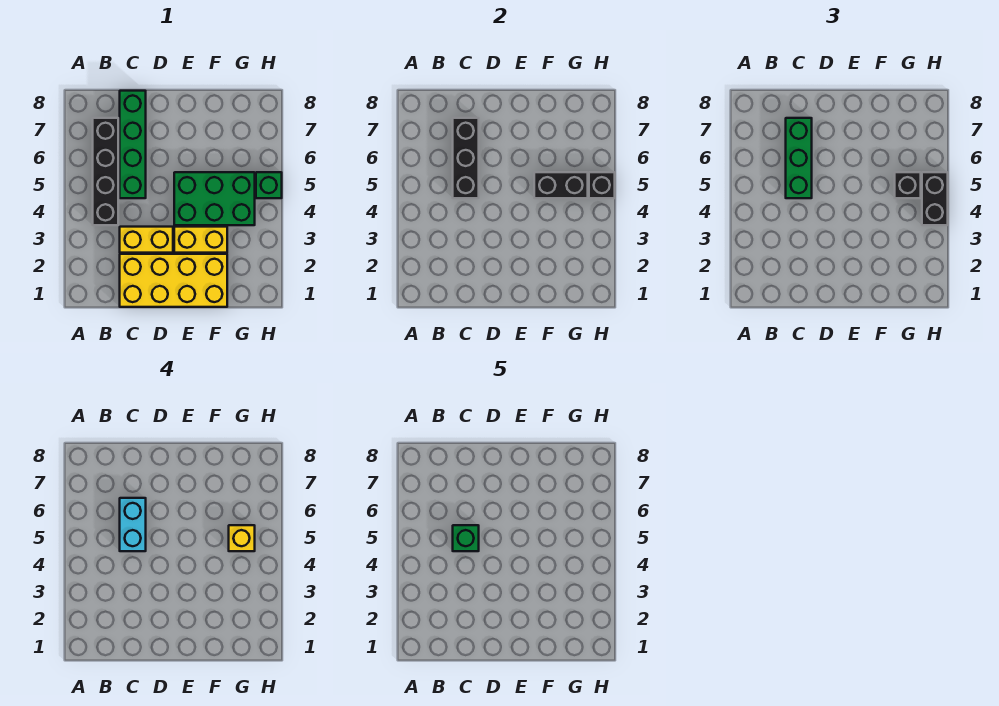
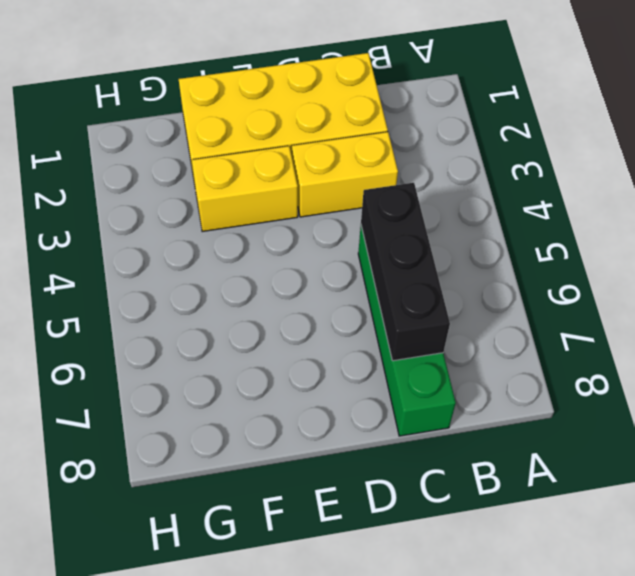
none -> black 1x4 brick [93,118,118,225]
none -> green 2x3 brick [174,172,255,225]
none -> green 1x1 brick [256,172,282,198]

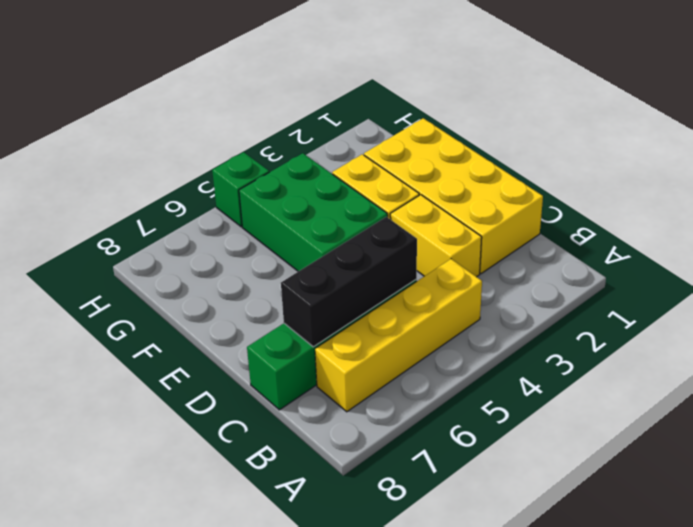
yellow 1x4 brick [315,259,482,412] -> black 1x4 brick [93,118,118,225]
none -> black 1x2 brick [534,172,588,198]
none -> black 1x1 brick [589,172,615,198]
none -> green 1x3 brick [786,118,812,198]

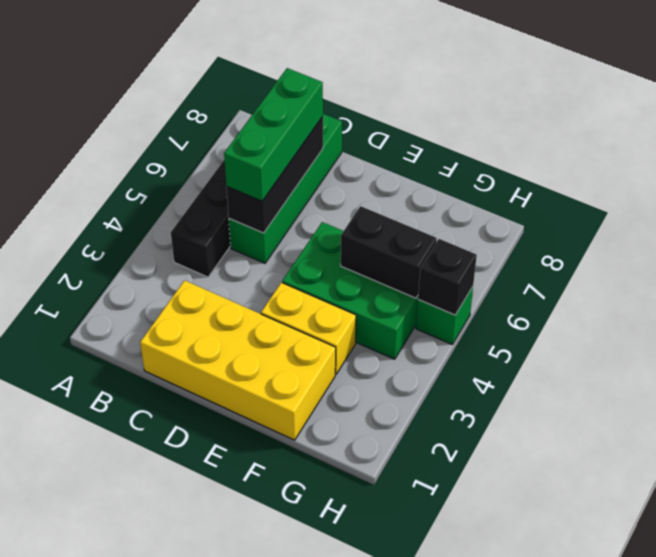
none -> yellow 1x2 brick [120,227,173,253]
none -> black 1x1 brick [895,172,921,198]
none -> black 1x2 brick [922,172,948,225]

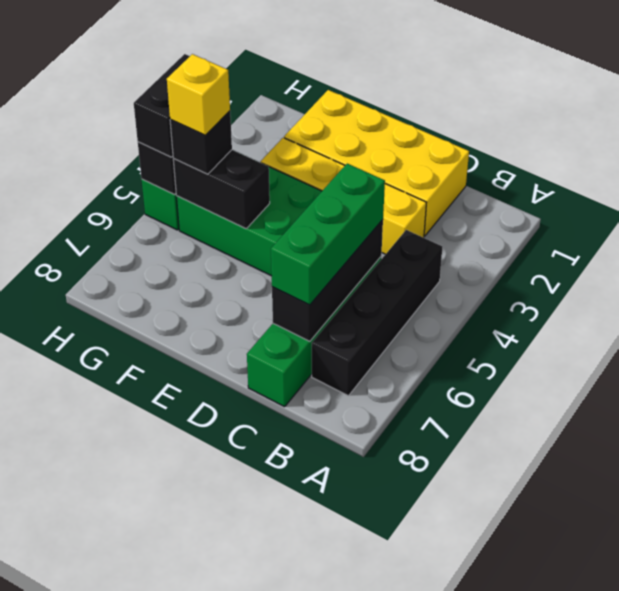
none -> cyan 1x2 brick [120,498,146,551]
none -> green 1x1 brick [453,525,479,551]

